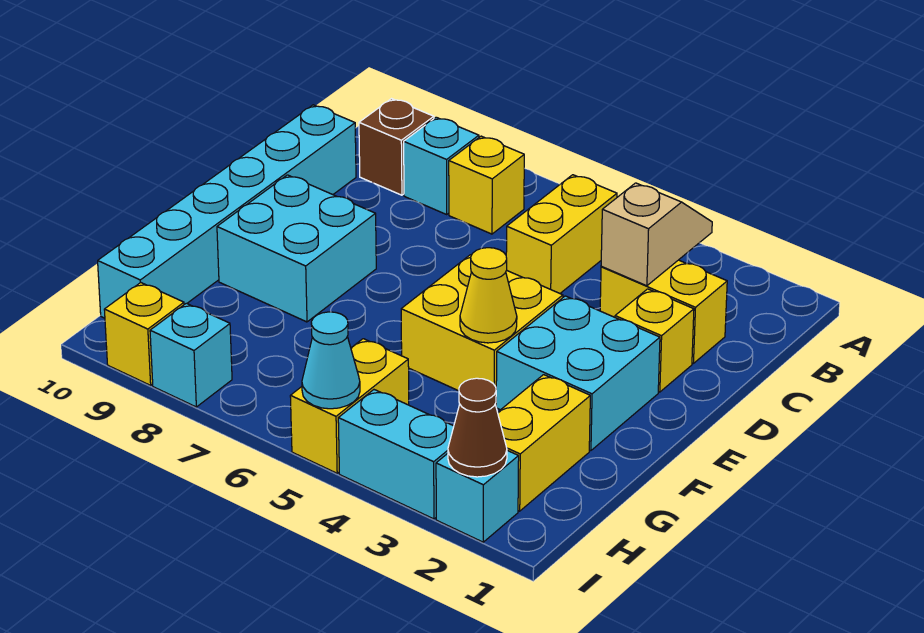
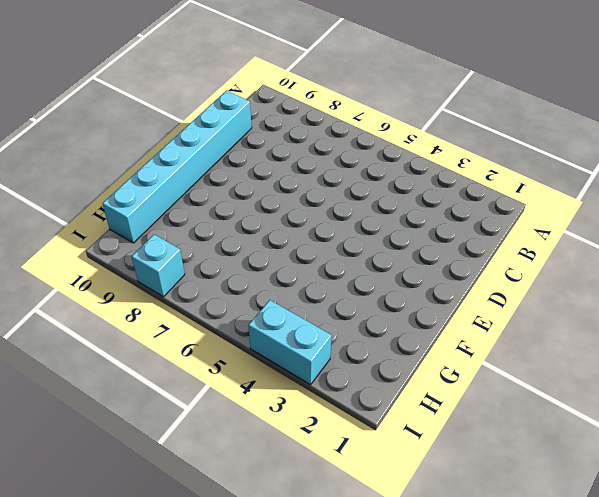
none -> yellow 1x2 brick [506,175,617,293]
none -> yellow 1x1 brick [449,136,524,234]
none -> cyan 1x1 brick [404,117,479,214]

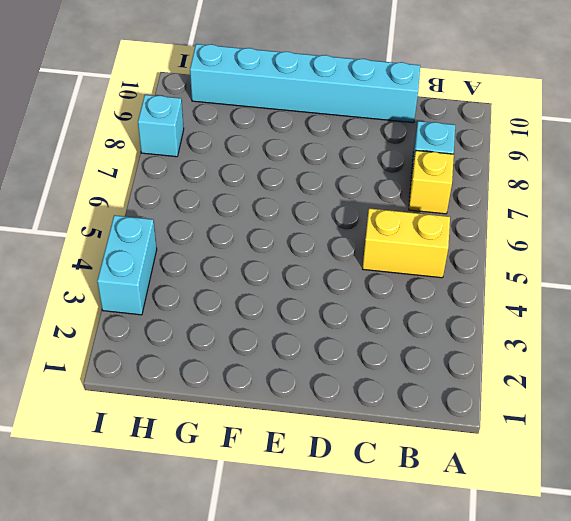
none -> brown 1x1 brick [359,99,434,195]
none -> yellow 1x2 brick [600,260,727,363]
none -> yellow 1x1 brick [615,289,694,392]

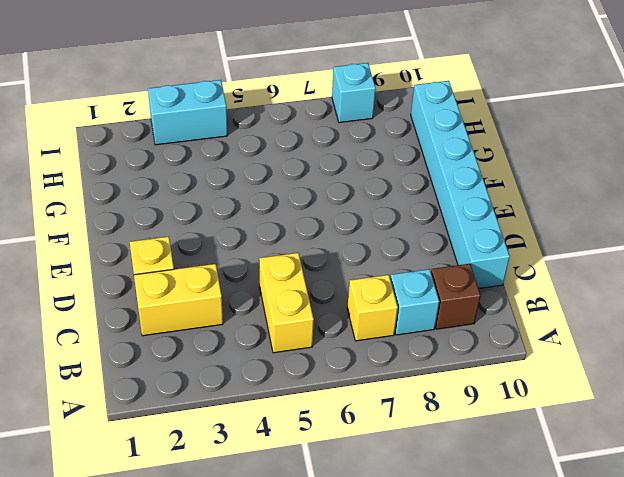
none -> cyan 2x2 brick [496,296,660,451]
none -> yellow 2x2 brick [401,255,563,405]
none -> cyan 2x2 brick [217,175,376,322]

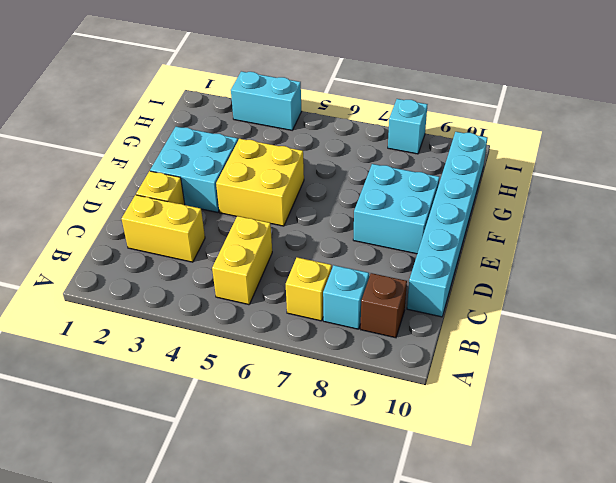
none -> yellow 1x2 brick [498,375,590,511]
none -> yellow 1x2 brick [290,339,409,473]
none -> cyan 1x1 brick [436,450,519,542]

